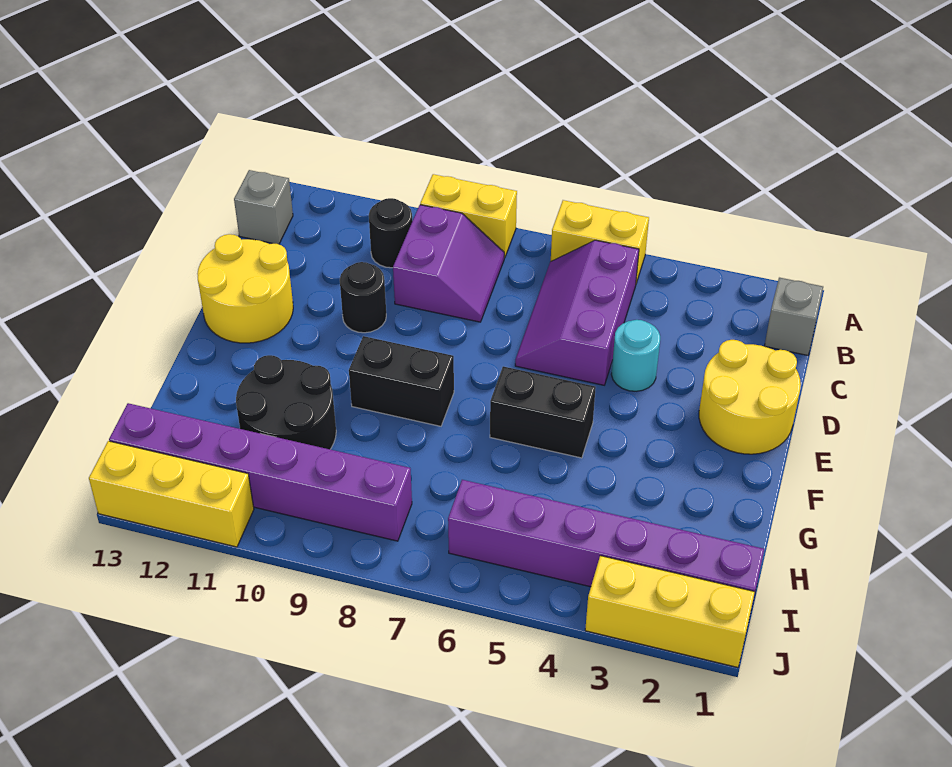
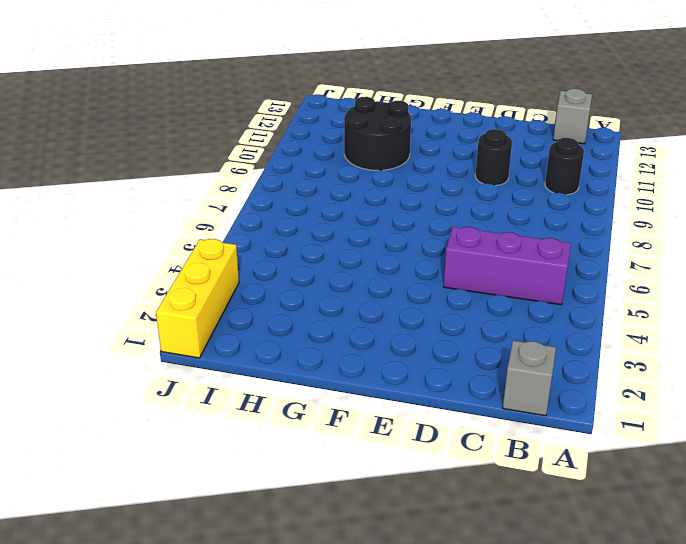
none -> yellow 1x2 brick [551,200,649,283]
none -> yellow 1x2 brick [420,174,517,258]
none -> purple 2x2 slope [393,205,504,322]

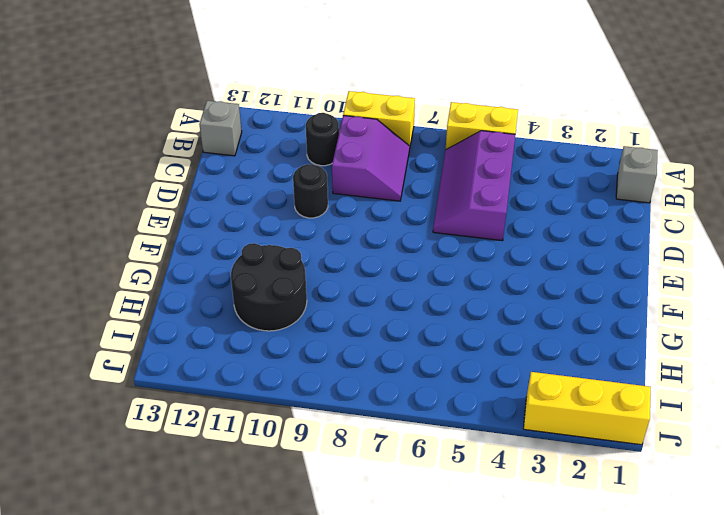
none -> yellow 2x2 round brick [699,340,801,454]
none -> cyan 1x1 round brick [611,320,660,391]
none -> yellow 2x2 round brick [197,234,293,343]

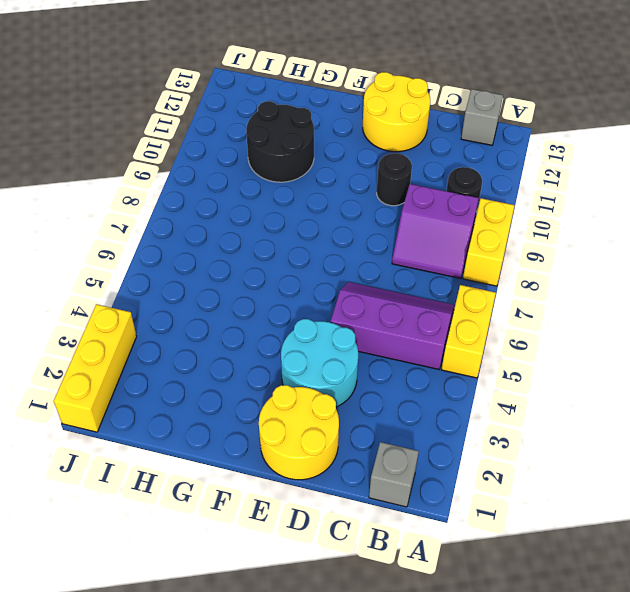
cyan 2x2 round brick [281,319,358,407] -> cyan 1x1 round brick [611,320,660,391]
none -> black 1x2 brick [490,366,596,458]
none -> black 1x2 brick [349,336,454,426]
none -> purple 1x6 brick [448,480,764,609]

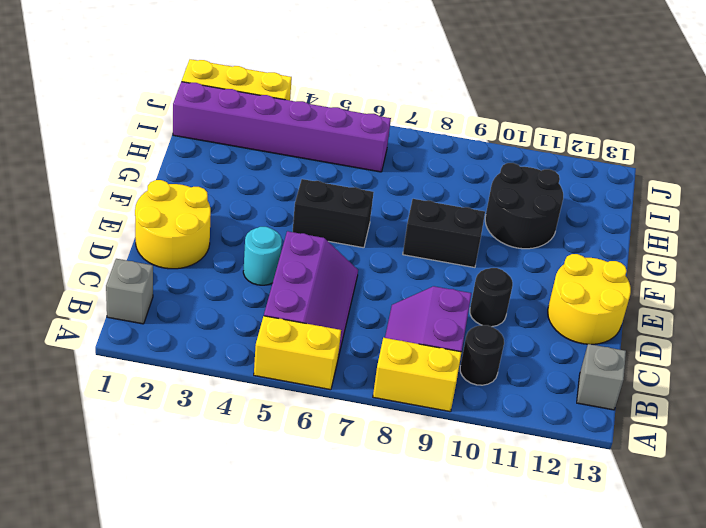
none -> purple 1x6 brick [109,403,412,541]
none -> yellow 1x3 brick [89,441,254,547]

